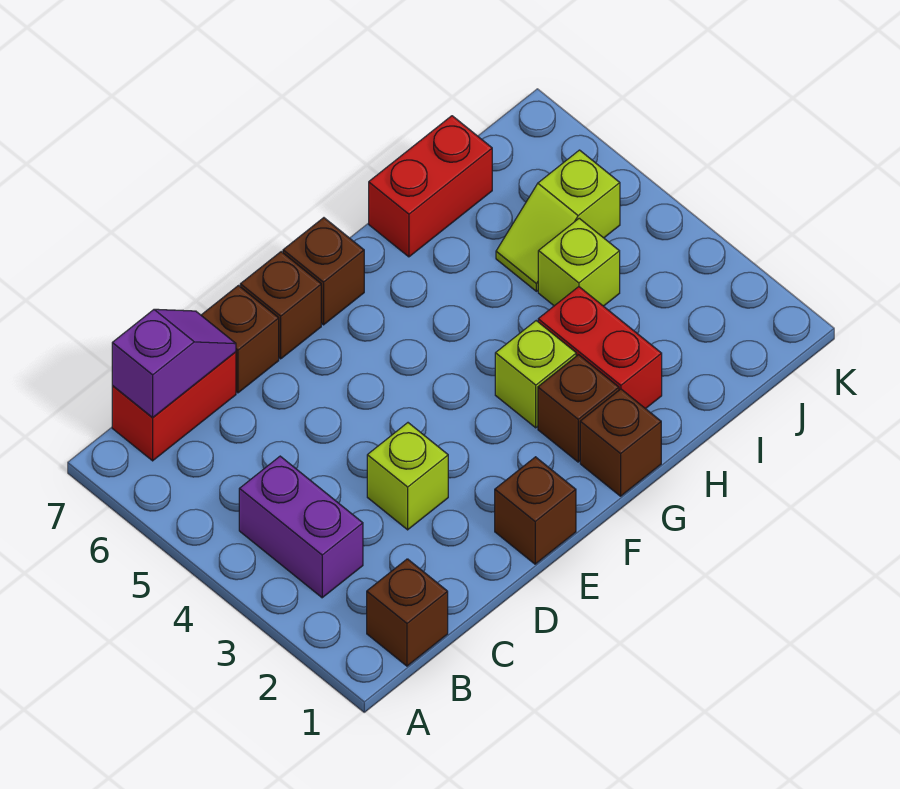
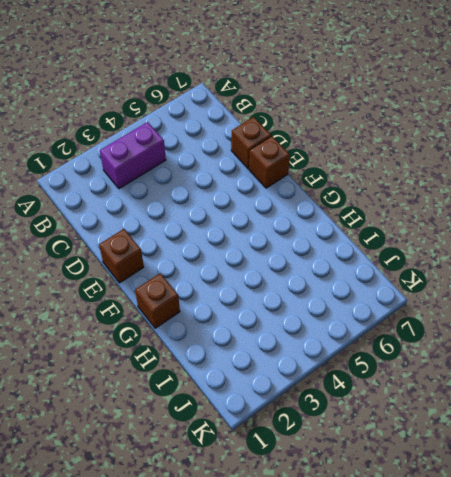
none -> brown 1x1 brick [367,559,448,666]
none -> red 1x2 brick [112,352,236,461]
none -> lime 1x1 brick [367,423,448,530]

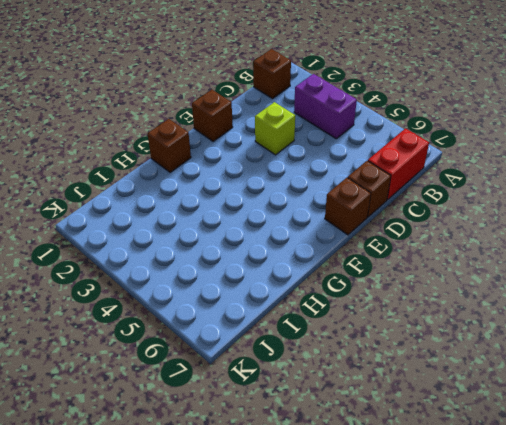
none -> brown 1x1 brick [283,218,364,325]
none -> brown 1x1 brick [538,355,619,462]
none -> lime 1x1 brick [495,321,576,428]

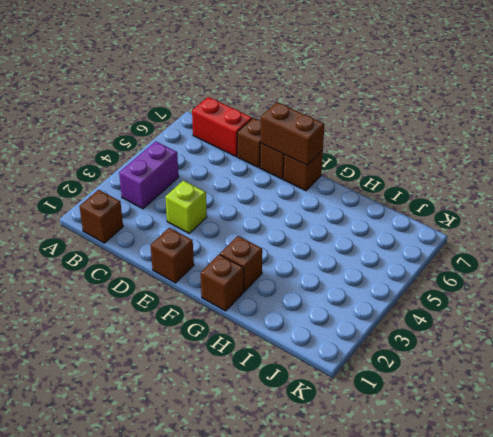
brown 1x2 brick [260,102,324,165] -> none
none -> lime 1x1 brick [495,321,576,428]
none -> red 1x2 brick [538,287,662,409]
none -> red 1x2 brick [369,116,492,257]

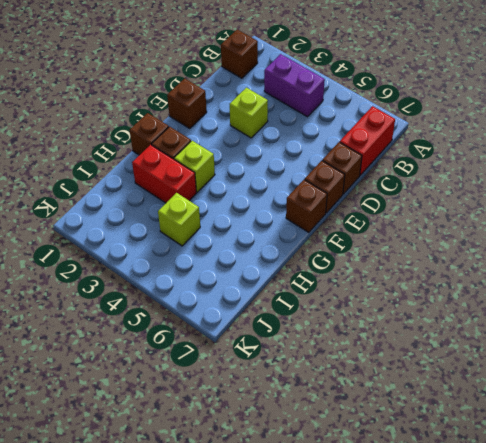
none -> red 1x2 brick [369,116,492,257]
none -> lime 1x2 slope [496,150,620,291]
none -> purple 1x2 slope [112,309,236,417]

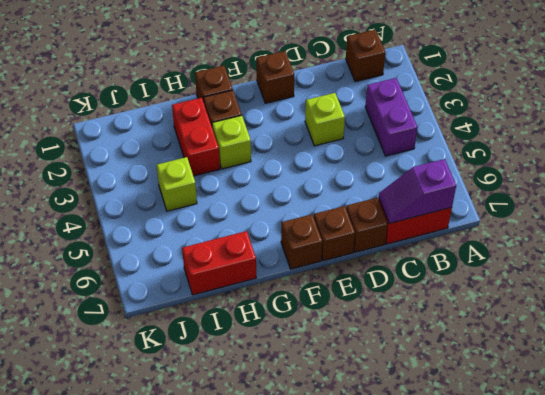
none -> lime 1x2 slope [496,150,620,291]

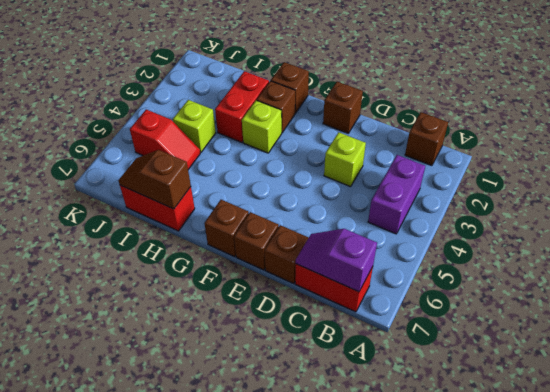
brown 1x2 slope [118,150,191,209] -> none
red 1x2 slope [130,110,200,170] -> lime 1x2 slope [496,150,620,291]

